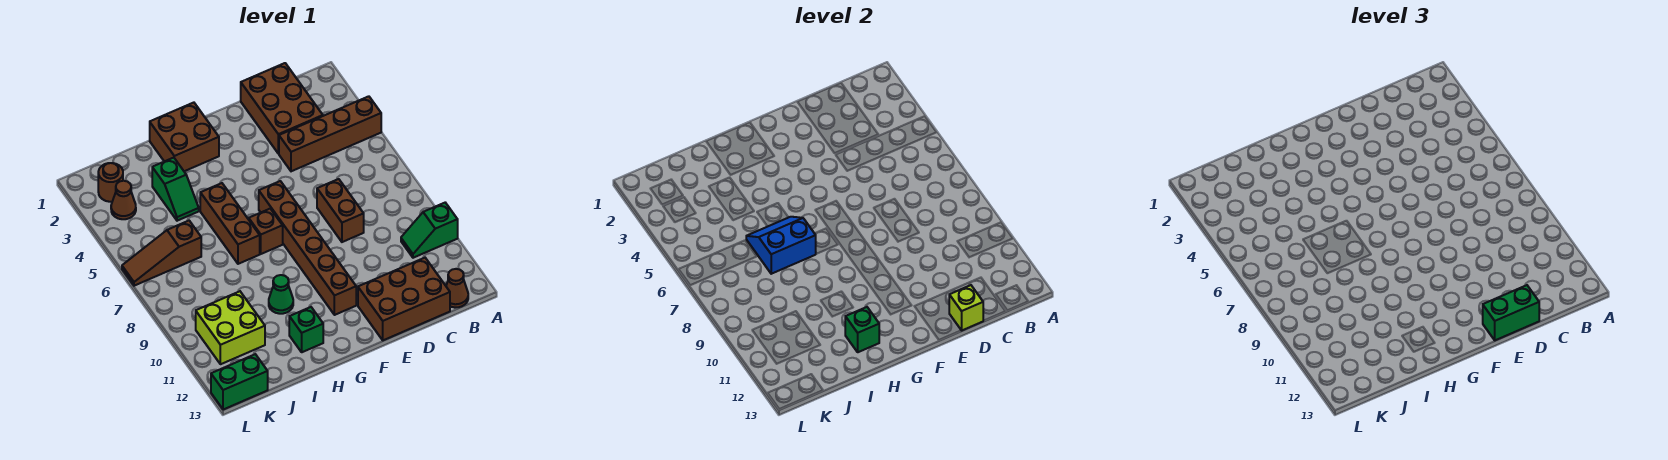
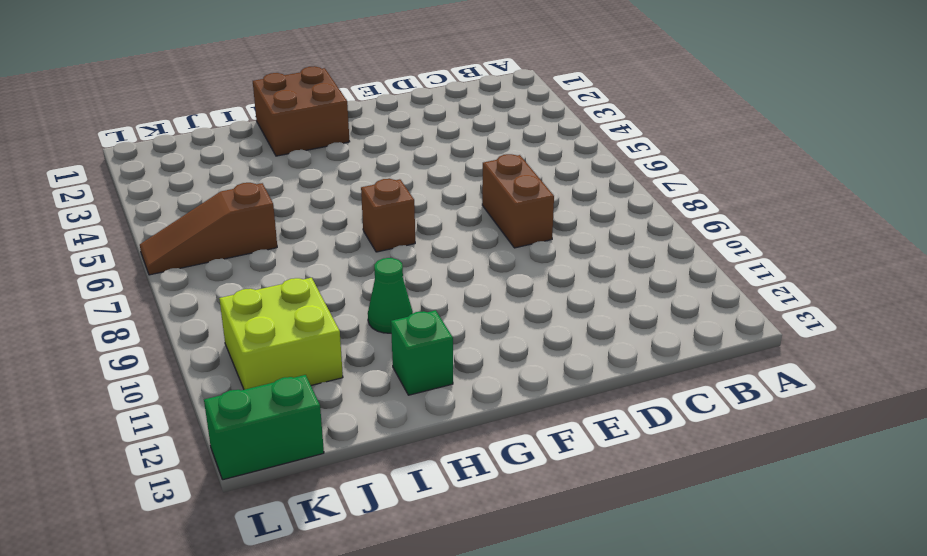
none -> brown 1x4 brick [279,96,381,171]
none -> green 1x2 slope [401,203,458,258]
none -> brown 1x1 cone [446,269,468,308]

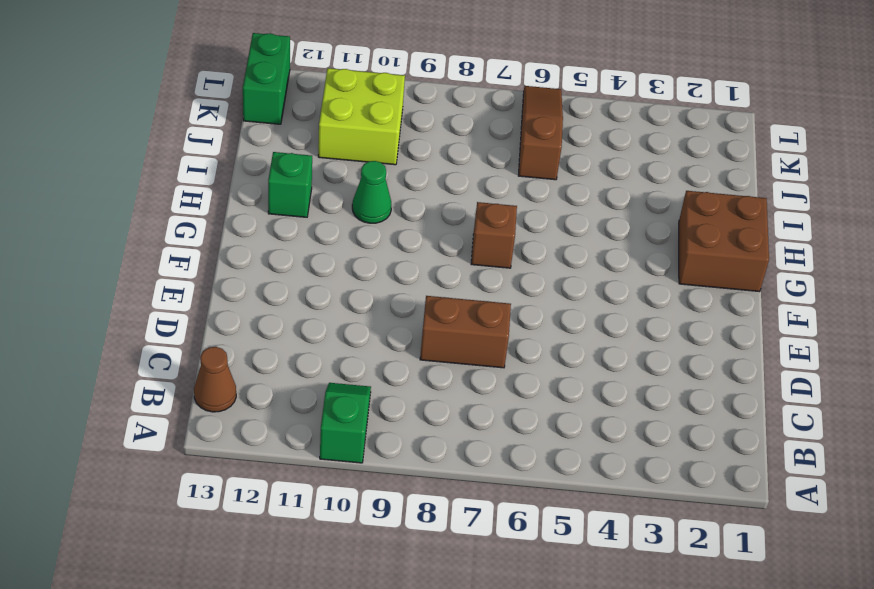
none -> brown 1x4 brick [279,96,381,171]
none -> brown 2x3 brick [241,63,323,154]
none -> brown 2x3 brick [358,258,450,340]

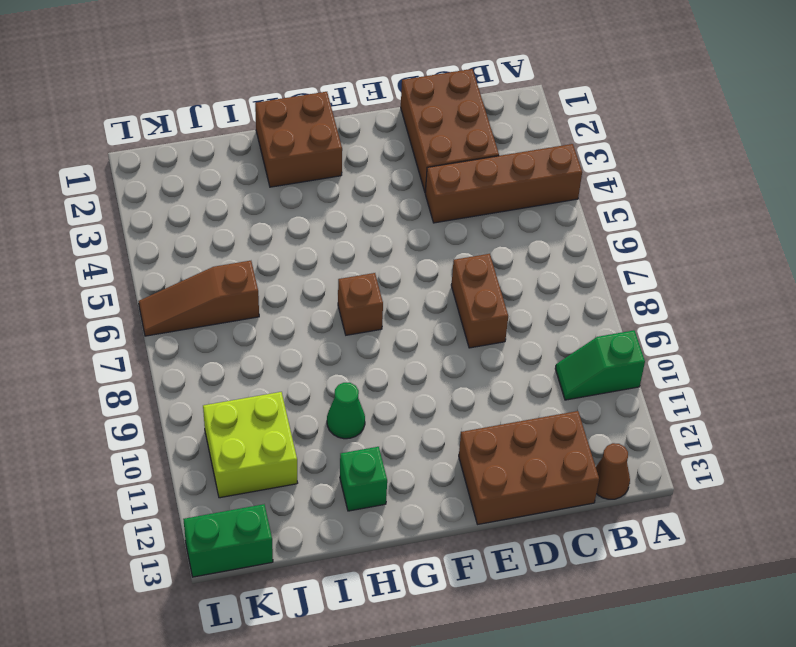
none -> brown 1x6 brick [259,181,356,315]
none -> brown 1x3 brick [200,183,260,264]
none -> green 1x2 slope [152,158,199,221]

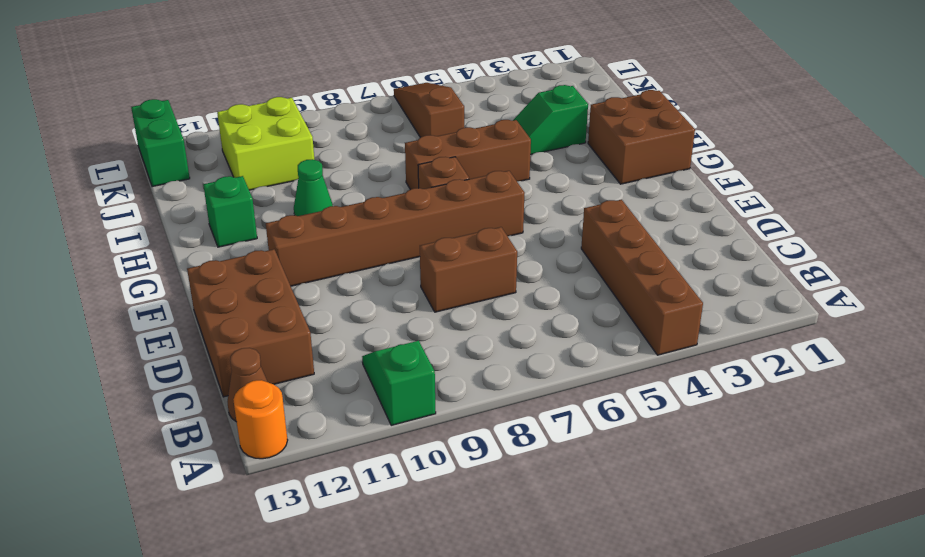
orange 1x1 round brick [233,380,288,459] -> none
none -> brown 2x3 brick [241,63,323,154]
none -> brown 1x1 round brick [98,163,123,202]
none -> brown 1x1 cone [111,181,136,219]

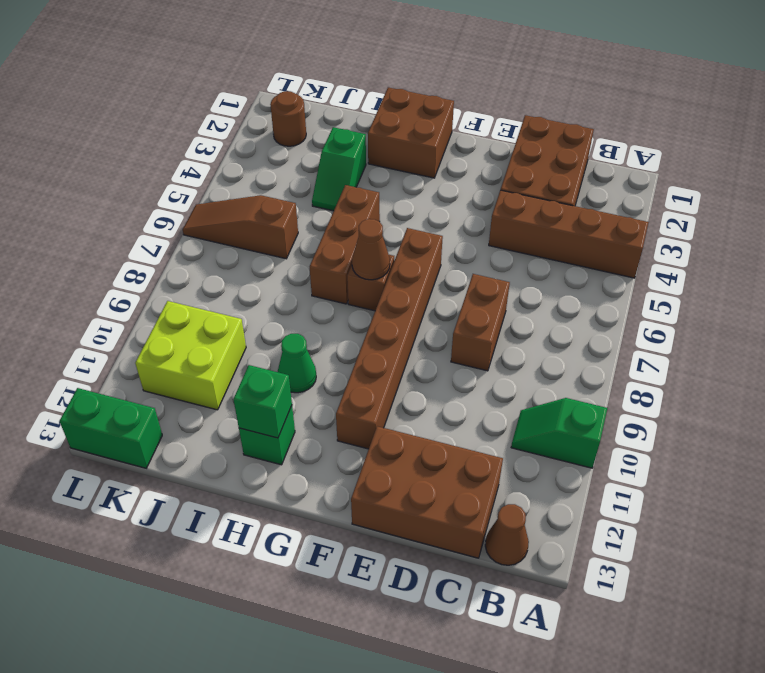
brown 1x1 cone [352,219,390,280] -> brown 1x1 cone moved to [111,181,136,219]
none -> lime 1x1 brick [949,285,983,330]
none -> blue 2x2 slope [746,217,816,274]
none -> green 1x2 brick [1483,285,1539,340]

